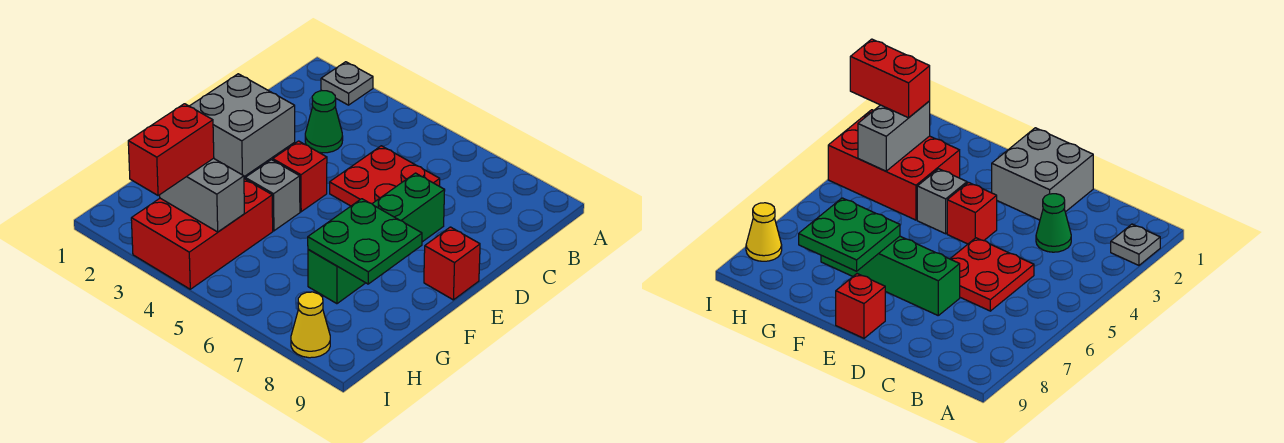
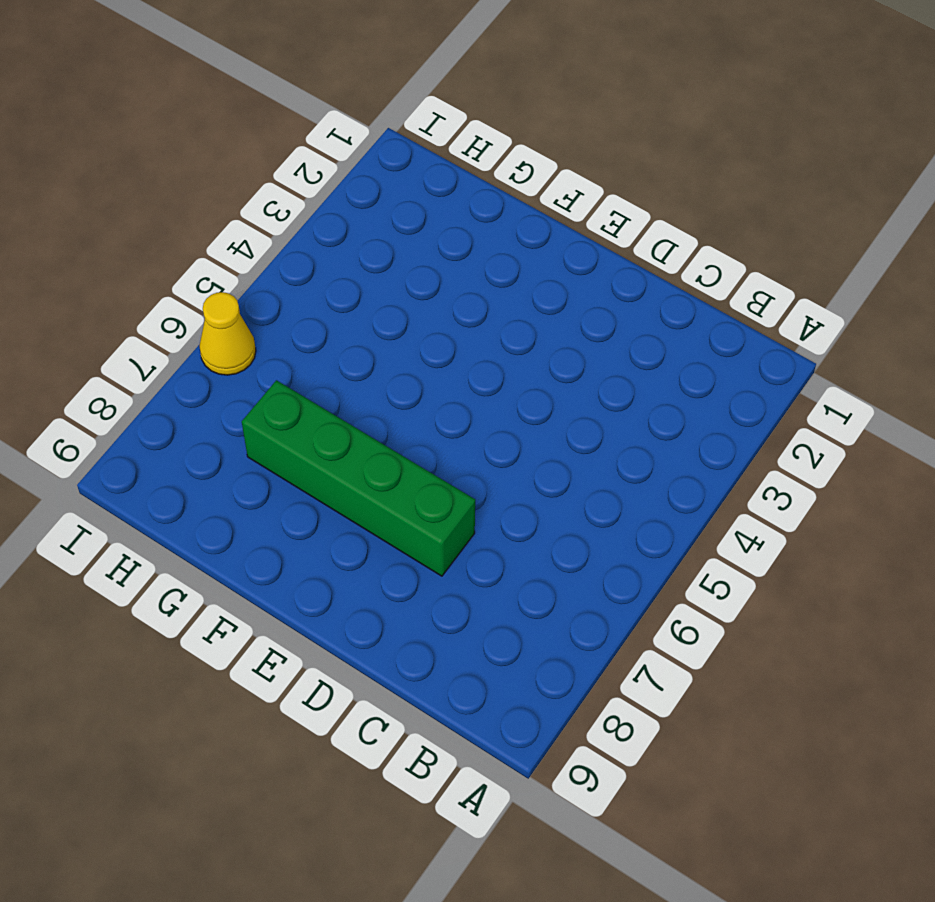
yellow 1x1 cone [199,292,256,375] -> yellow 1x1 cone moved to [291,292,330,358]
none -> grey 1x1 plate [321,62,373,105]
none -> green 1x1 cone [305,91,343,153]
none -> red 2x2 plate [330,146,440,206]

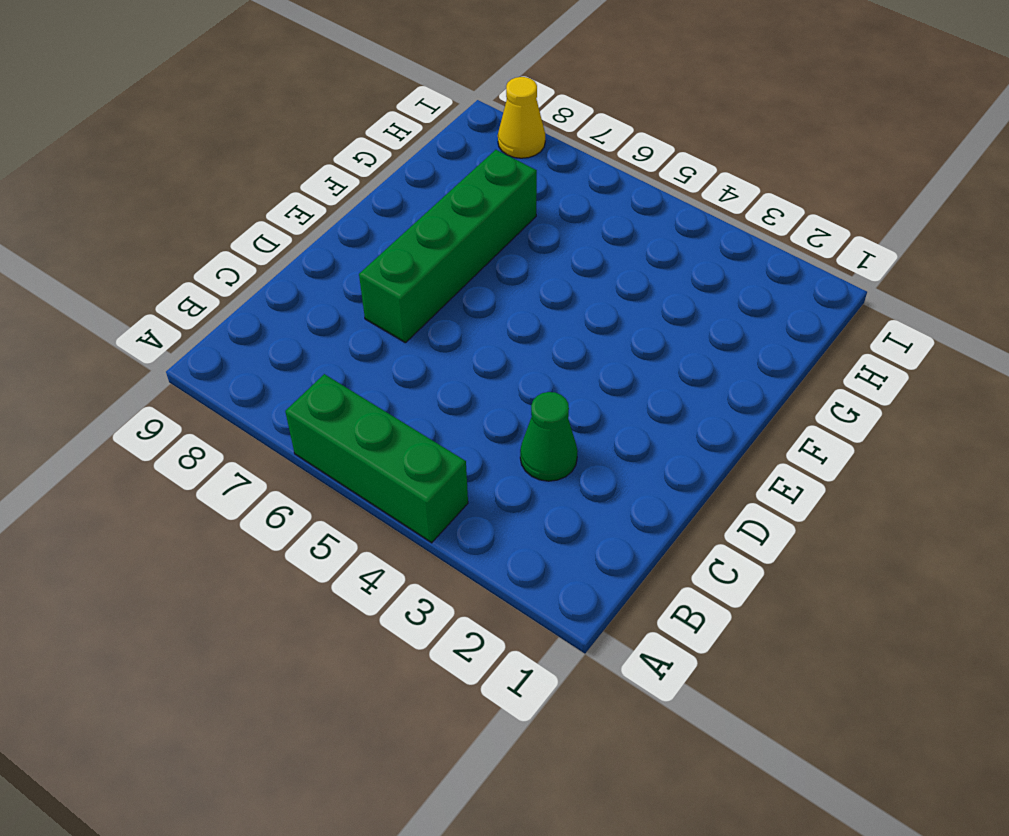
green 1x3 brick [285,374,468,543] -> none
none -> grey 1x1 plate [321,62,373,105]
none -> red 2x2 plate [330,146,440,206]
none -> grey 2x2 brick [189,74,295,177]

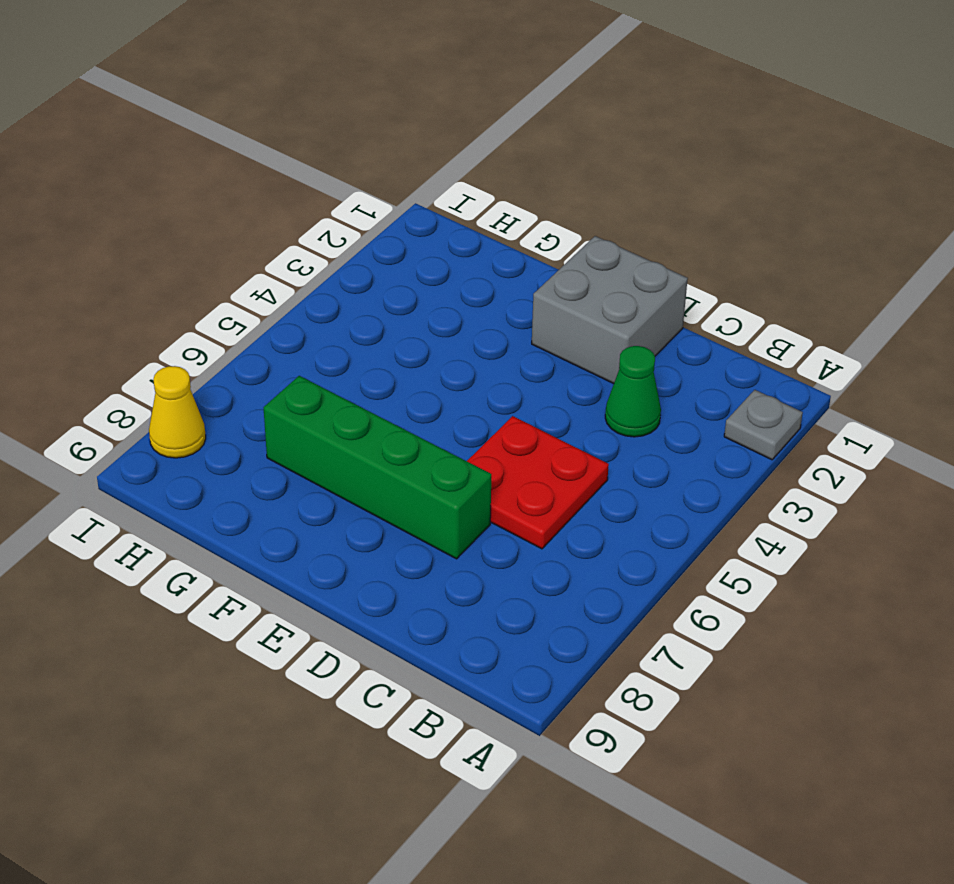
none -> red 1x1 brick [273,141,327,212]
none -> red 1x1 brick [424,227,480,300]
none -> grey 1x1 brick [245,160,300,231]

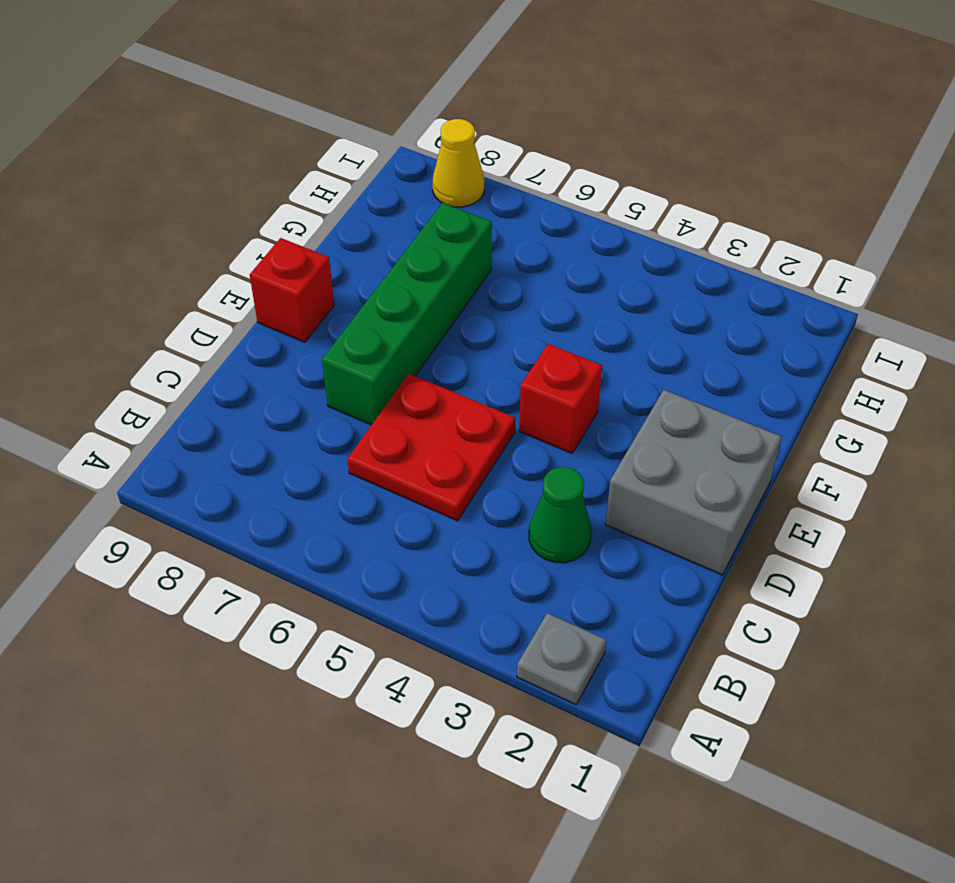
none -> grey 1x1 brick [245,160,300,231]
none -> red 2x3 brick [131,179,273,289]
none -> green 2x2 plate [308,199,422,284]

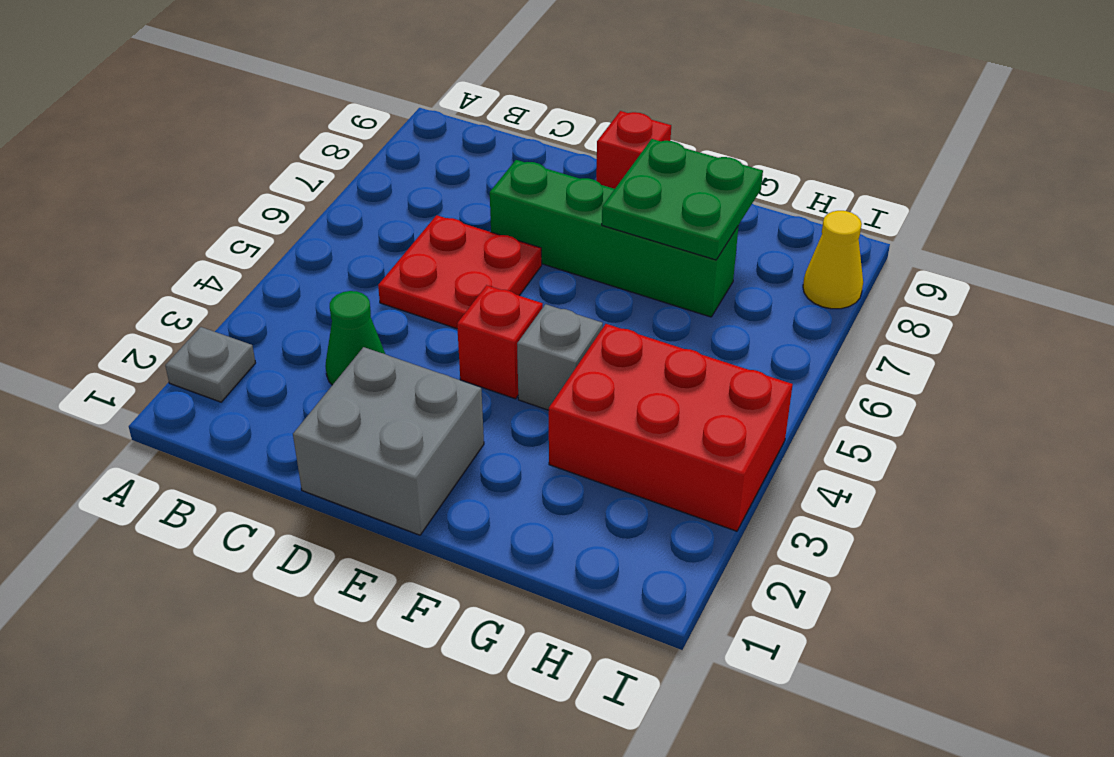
none -> grey 1x2 brick [160,158,244,232]
none -> red 1x2 brick [128,104,214,196]

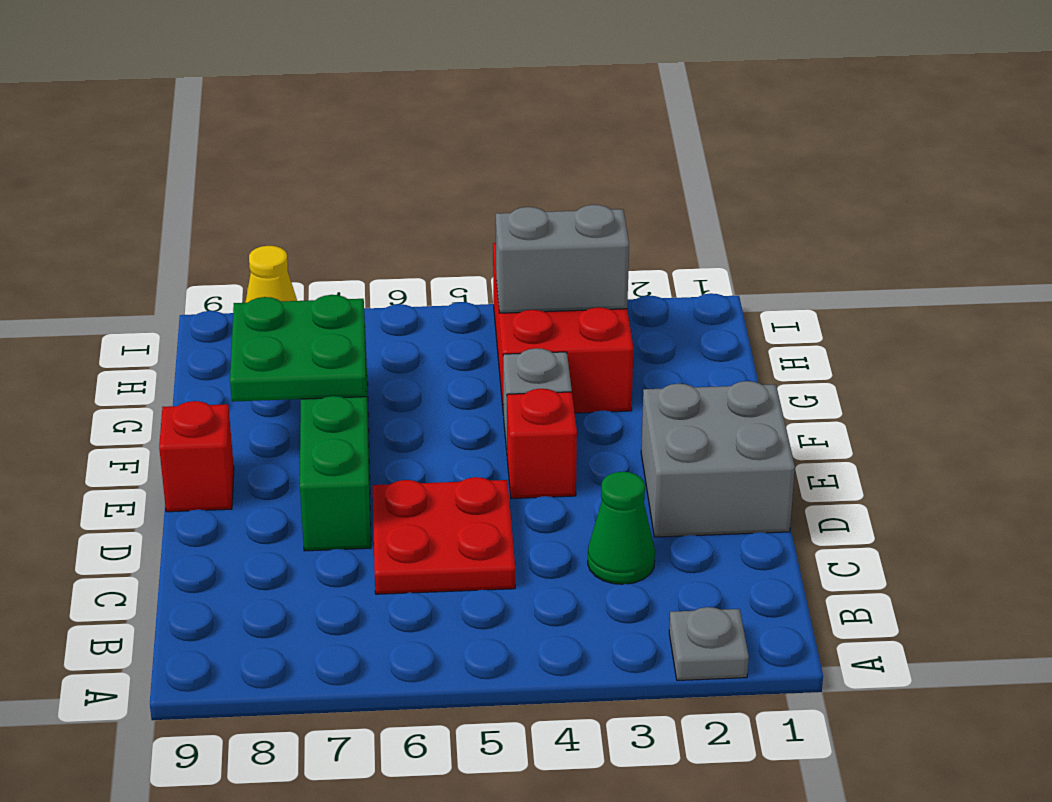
none -> red 1x2 brick [128,104,214,196]

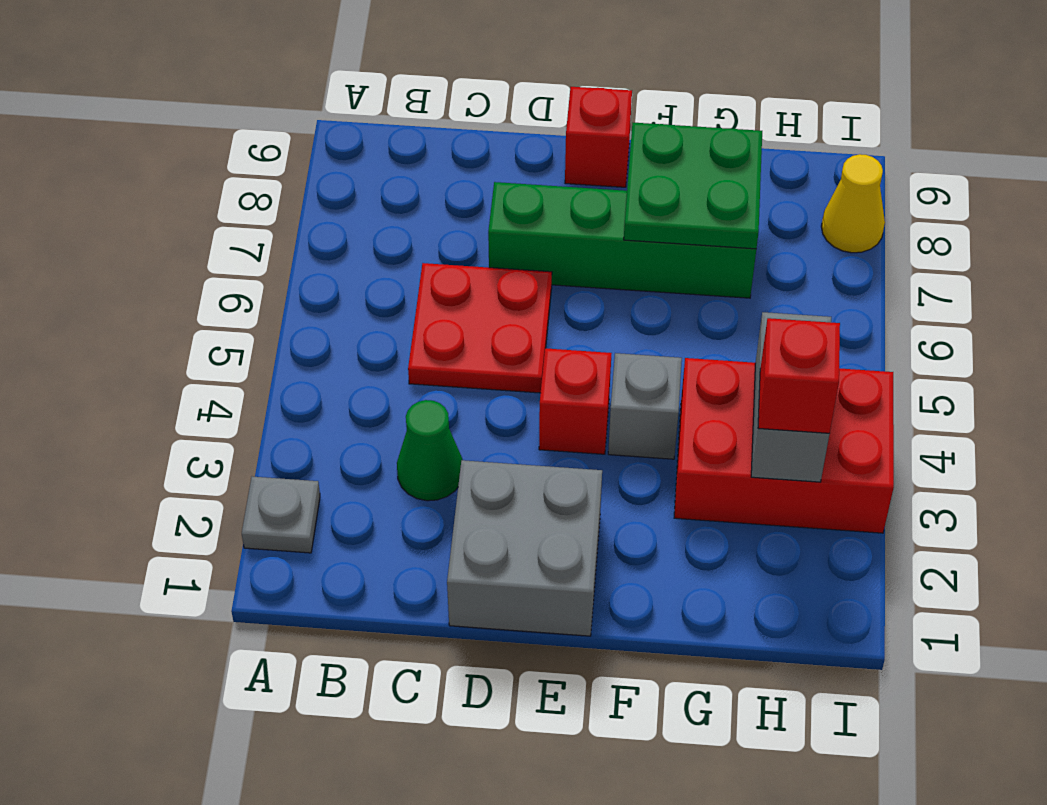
red 1x1 brick [758,318,840,433] -> red 1x2 brick [128,104,214,196]

